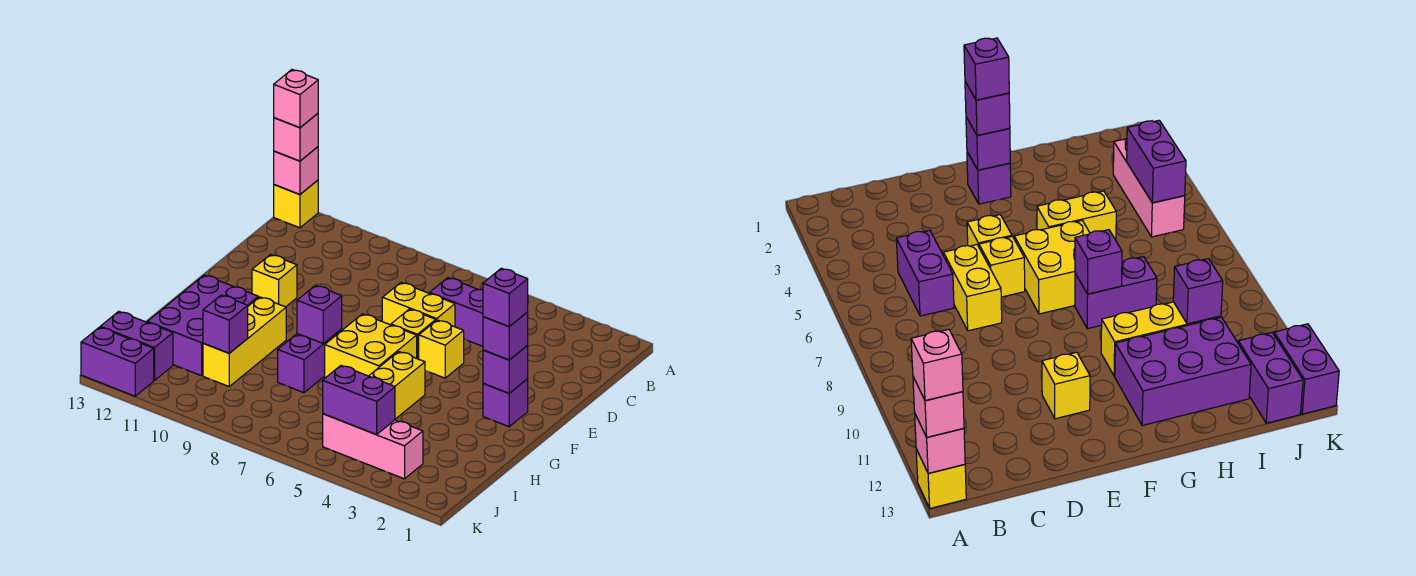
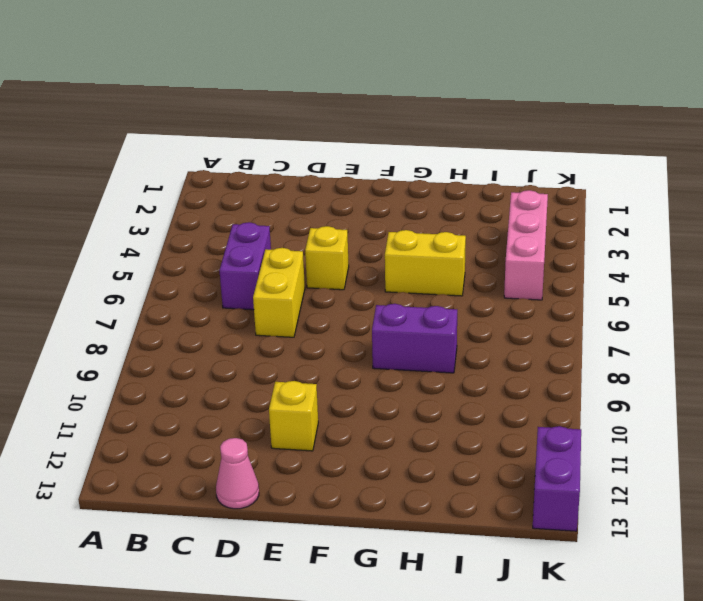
pink 1x1 cone [216,438,259,509] -> none
none -> yellow 1x1 brick [274,180,318,228]
none -> yellow 1x1 brick [391,309,436,359]
none -> purple 1x1 brick [483,379,528,427]

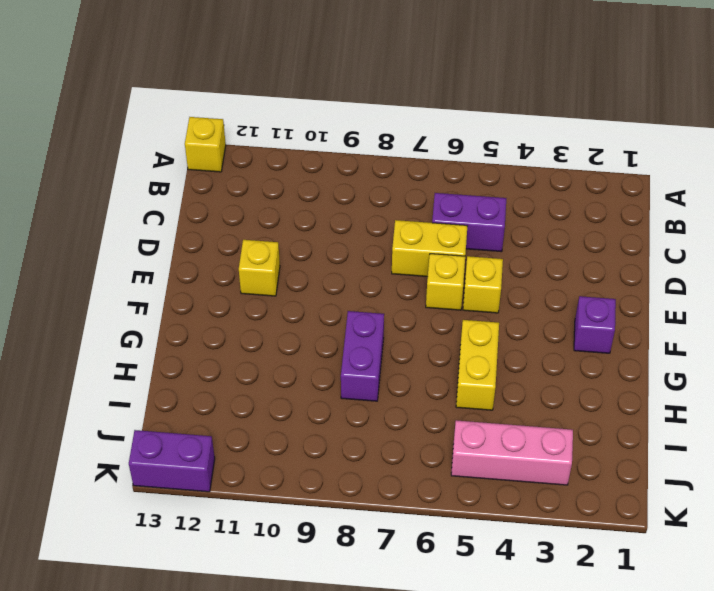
none -> yellow 2x2 brick [325,314,417,378]
none -> yellow 1x3 brick [203,297,286,386]
none -> purple 2x3 brick [147,275,258,376]

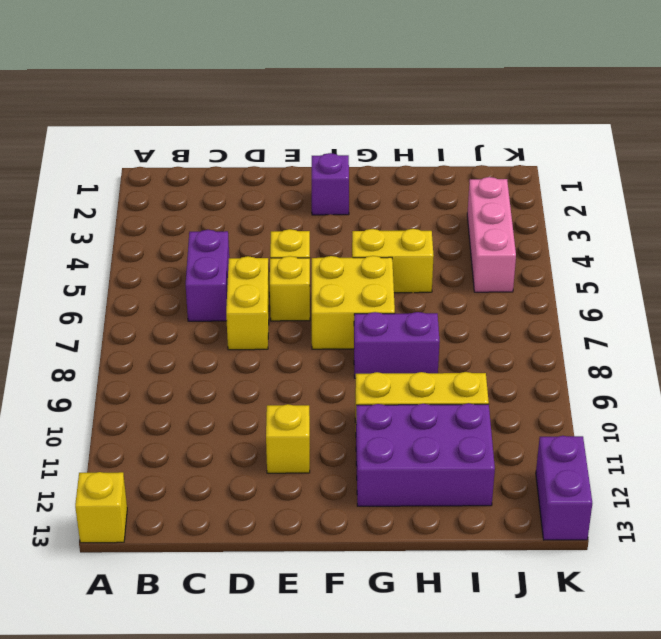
none -> purple 1x2 brick [100,311,173,381]
none -> pink 1x1 brick [274,147,318,194]
none -> purple 1x1 brick [483,346,528,393]

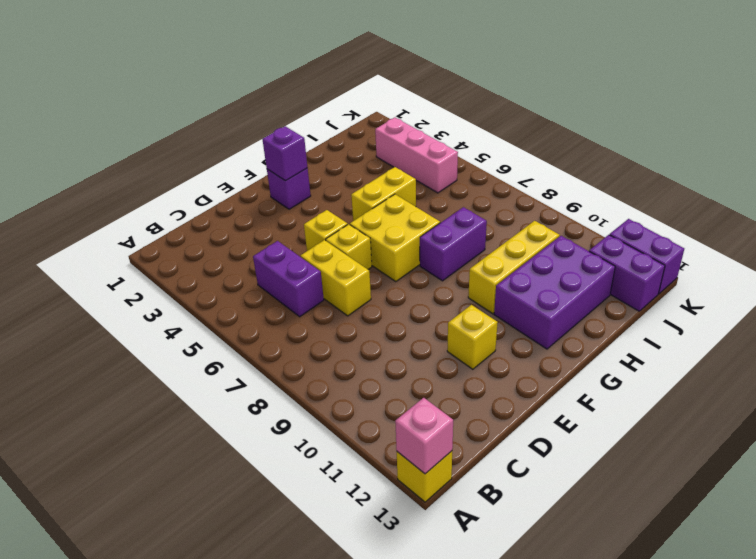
none -> purple 1x1 brick [297,285,342,344]
none -> purple 1x1 brick [203,295,248,353]
none -> purple 1x2 brick [323,366,395,435]

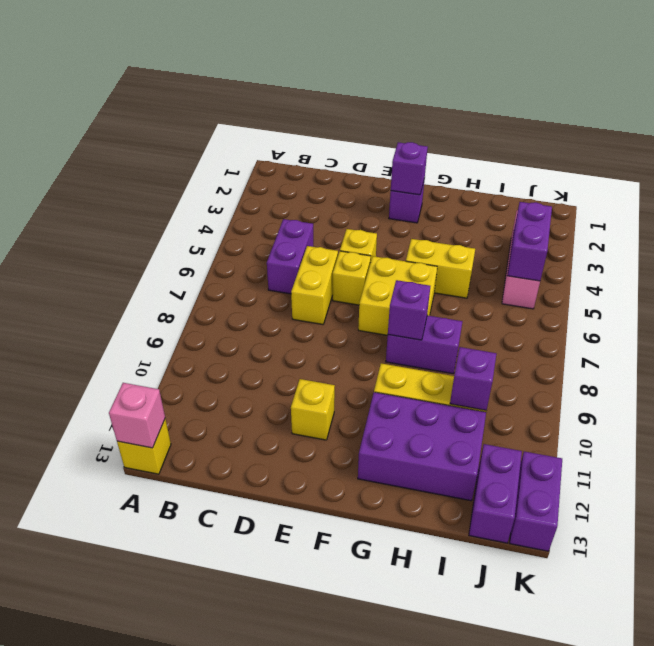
none -> pink 1x1 brick [274,114,318,161]
none -> purple 1x1 brick [483,312,528,360]
none -> pink 1x1 brick [274,70,318,128]

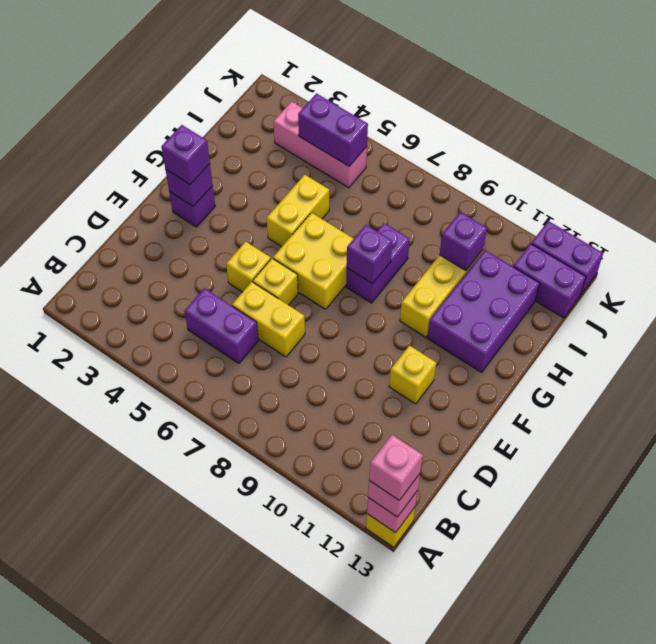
none -> purple 1x1 brick [483,268,528,327]

